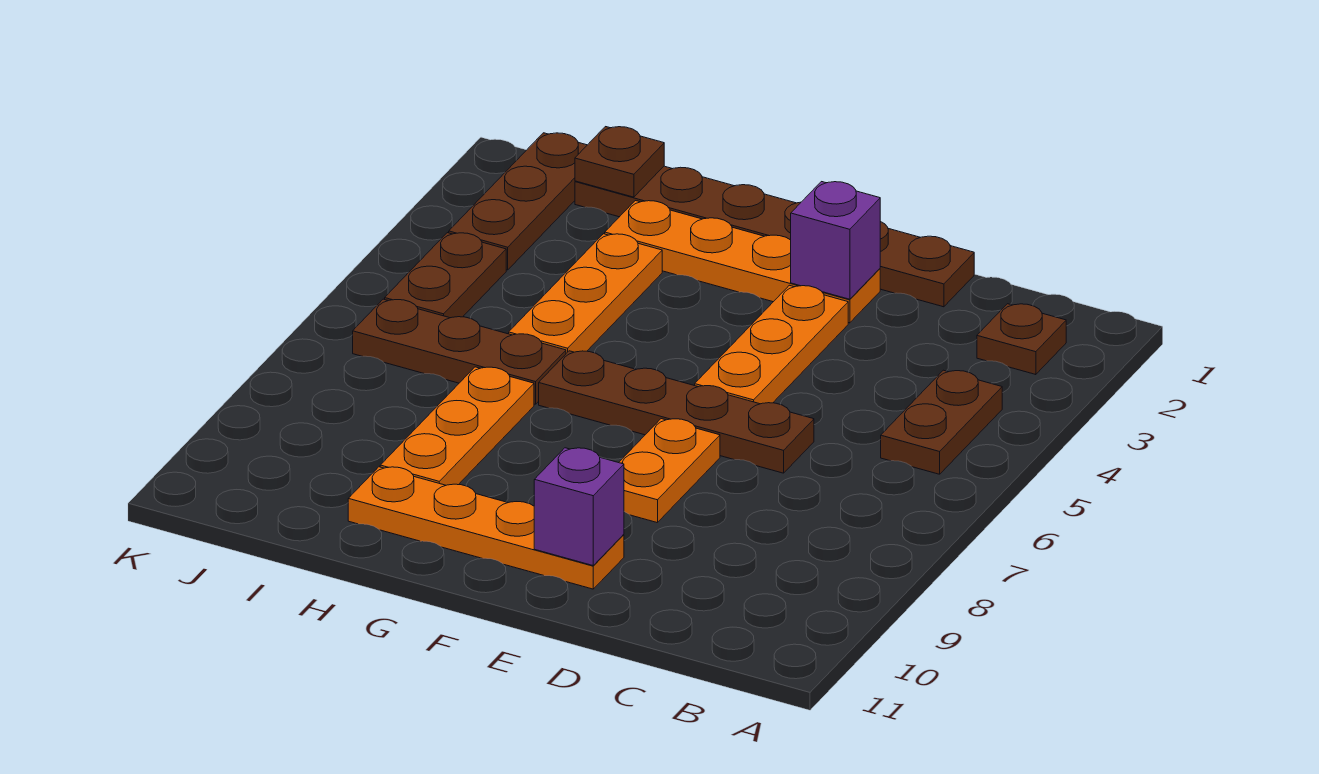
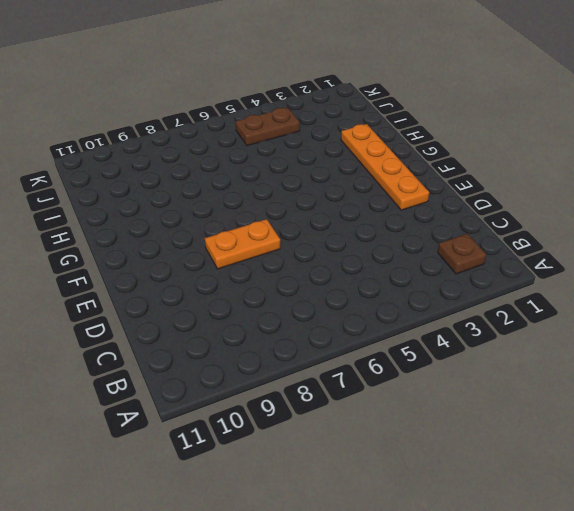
none -> brown 1x2 plate [881,370,1002,474]
none -> brown 1x6 plate [575,166,974,307]
none -> brown 1x4 plate [539,351,814,473]

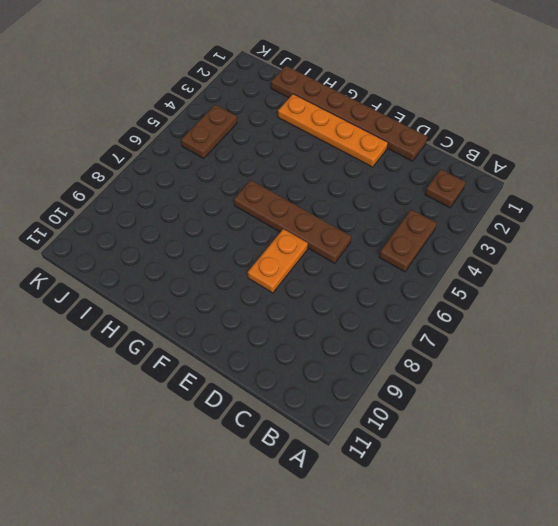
none -> orange 1x3 plate [695,285,848,404]
none -> orange 1x4 plate [348,467,624,589]
none -> orange 1x3 plate [509,234,662,353]

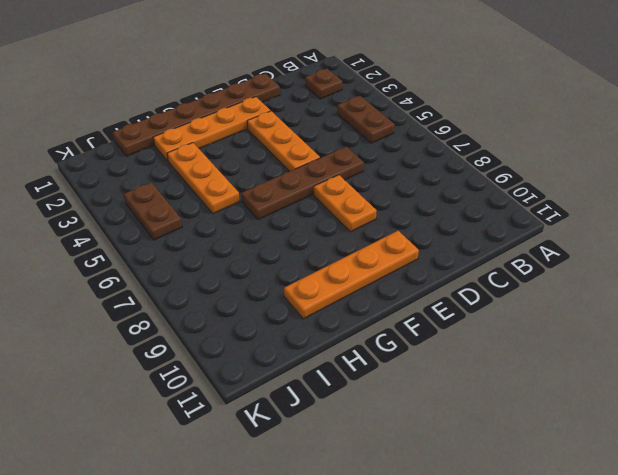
none -> brown 1x3 plate [353,299,566,404]
none -> orange 1x3 plate [380,367,534,485]
none -> brown 1x3 plate [449,133,587,270]

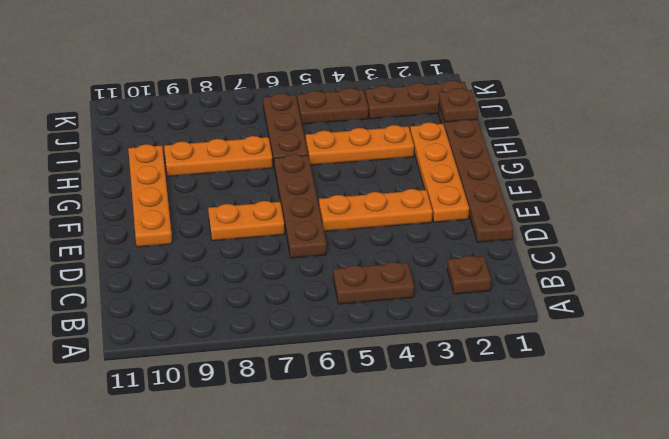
none -> purple 1x1 brick [791,182,880,299]
none -> purple 1x1 brick [534,448,624,565]

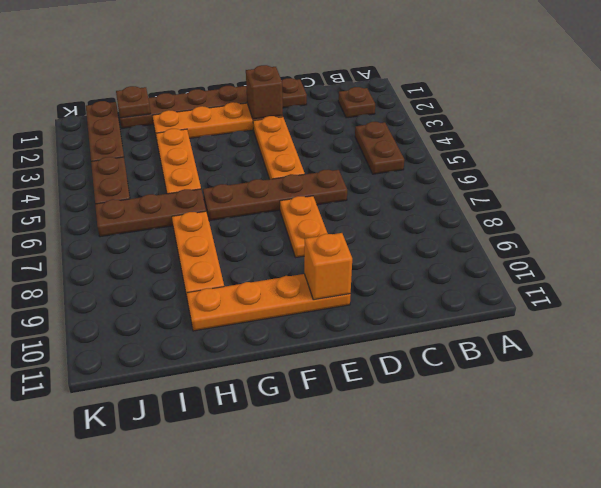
brown 1x1 brick [246,65,283,119] -> purple 1x1 brick [791,182,880,299]
orange 1x1 brick [304,233,352,300] -> purple 1x1 brick [534,448,624,565]

